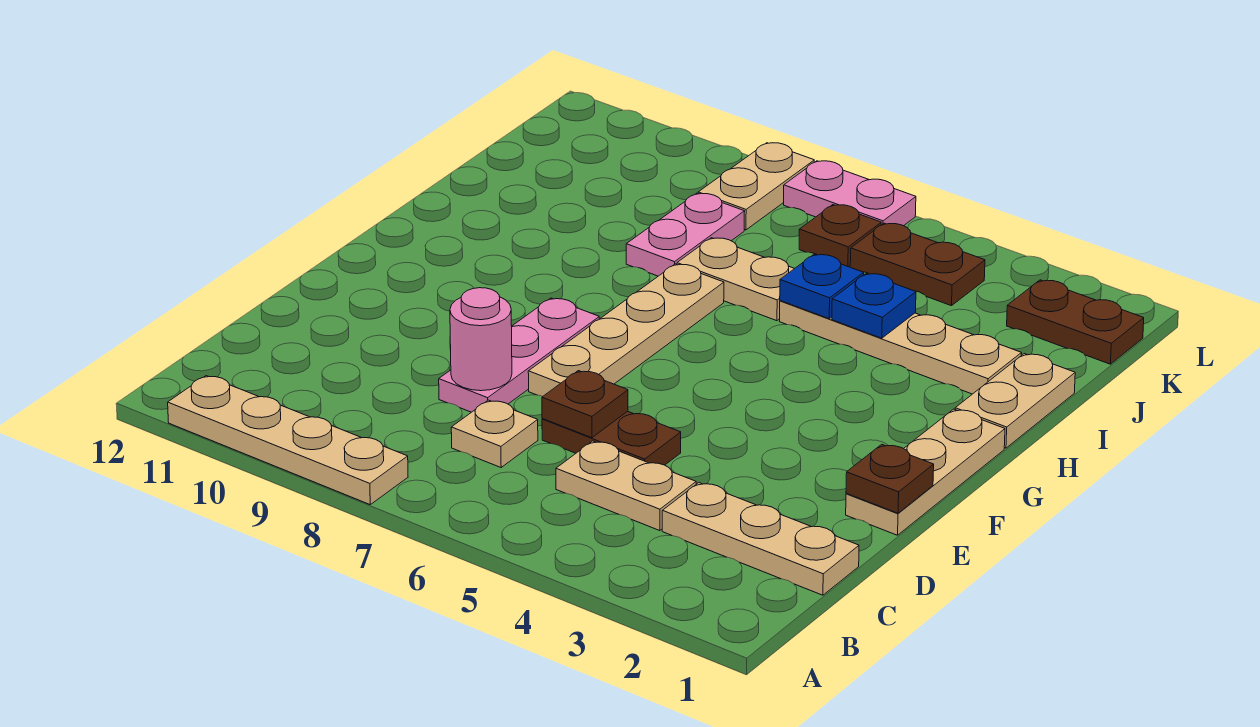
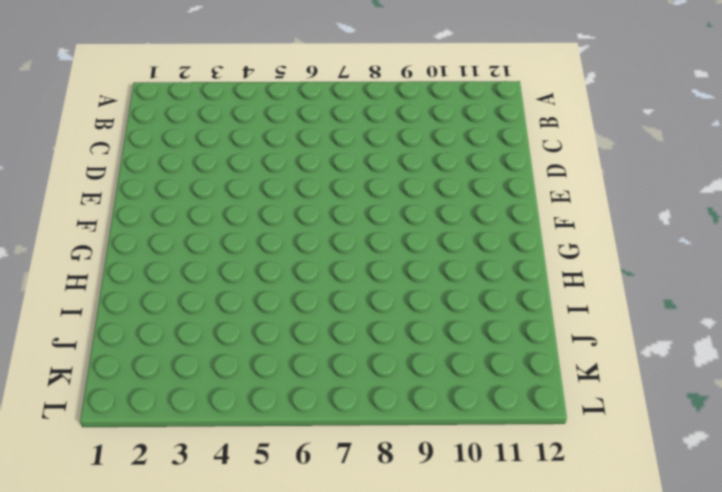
none -> tan 1x4 plate [168,376,408,504]
none -> tan 1x3 plate [662,483,859,595]
none -> tan 1x2 plate [556,441,696,531]

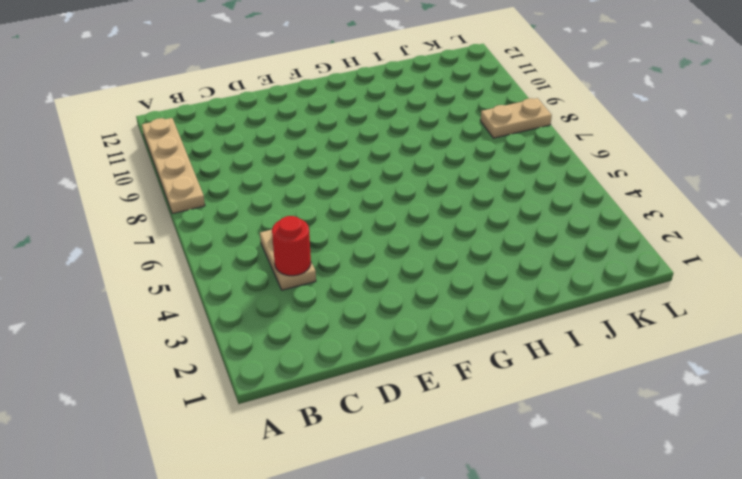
red 1x1 round brick [272,216,311,276] -> none
none -> tan 1x3 plate [662,483,859,595]
none -> tan 1x1 plate [451,400,538,467]
none -> brown 1x2 plate [542,411,681,465]

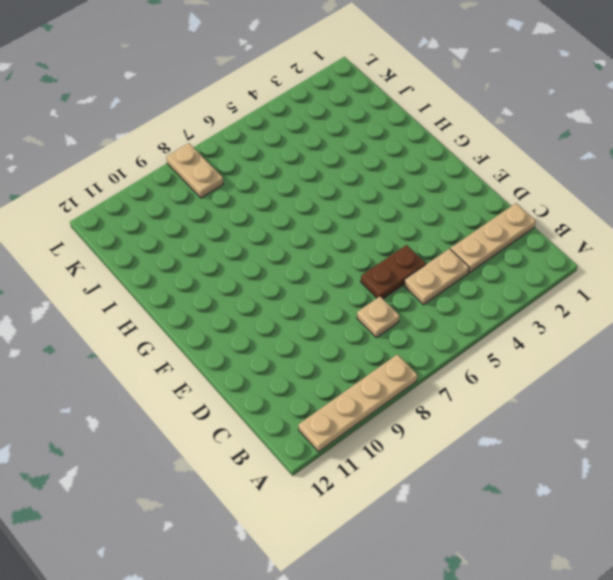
none -> pink 1x3 plate [439,298,599,412]
none -> tan 1x3 plate [846,409,1005,535]
none -> tan 1x4 plate [528,264,724,396]

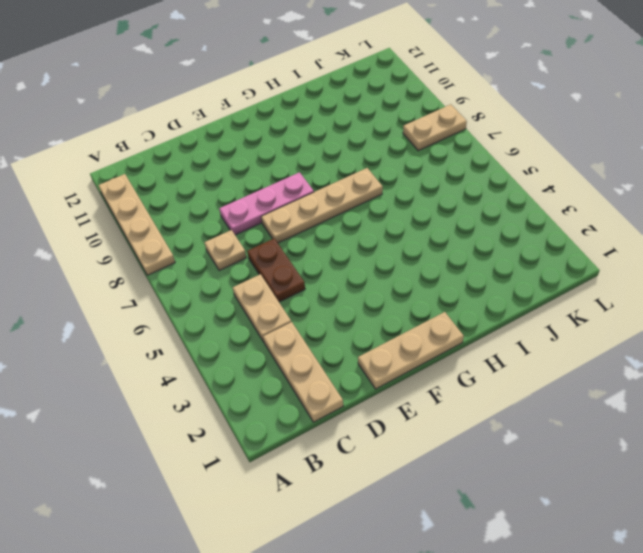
none -> tan 1x2 plate [955,354,1075,448]
none -> tan 1x4 plate [779,301,1022,394]
none -> tan 1x2 plate [677,238,795,321]

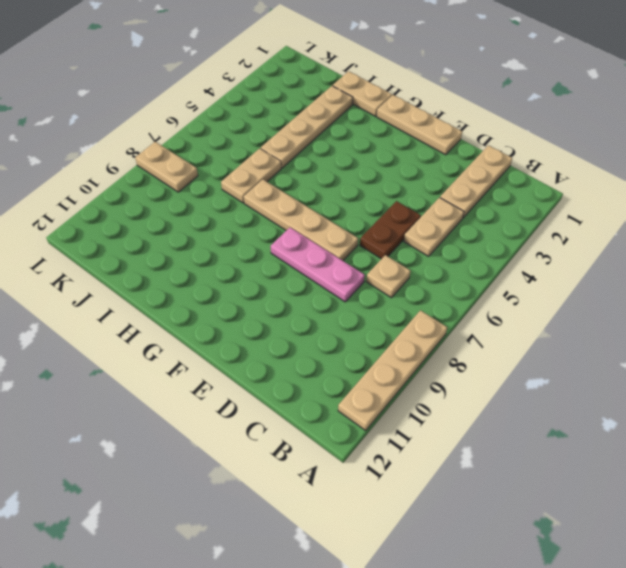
none -> pink 1x2 plate [626,193,745,276]
none -> brown 1x2 plate [1007,280,1144,364]
none -> brown 1x2 plate [850,223,985,306]

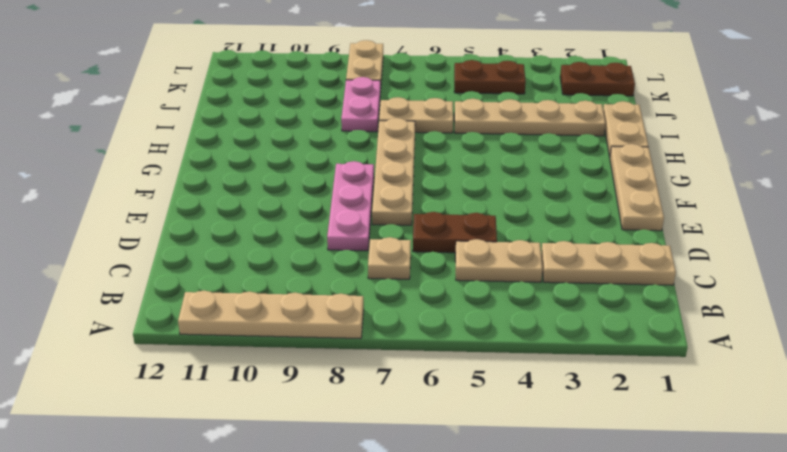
none -> brown 1x1 plate [799,205,881,267]
none -> pink 1x2 plate [784,161,916,226]
none -> brown 1x1 plate [542,371,628,438]

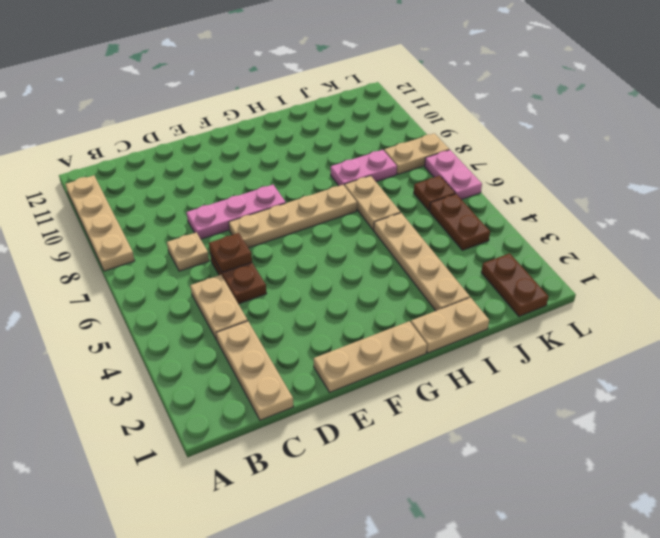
none -> pink 1x1 round brick [450,288,512,391]
none -> brown 1x1 plate [846,444,934,513]
none -> blue 1x1 plate [832,273,916,338]

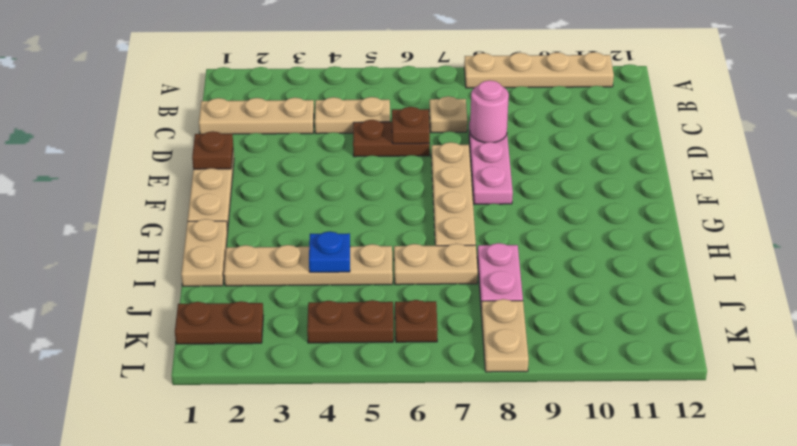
none -> pink 1x2 plate [784,161,916,226]
none -> blue 1x1 plate [780,254,864,319]

